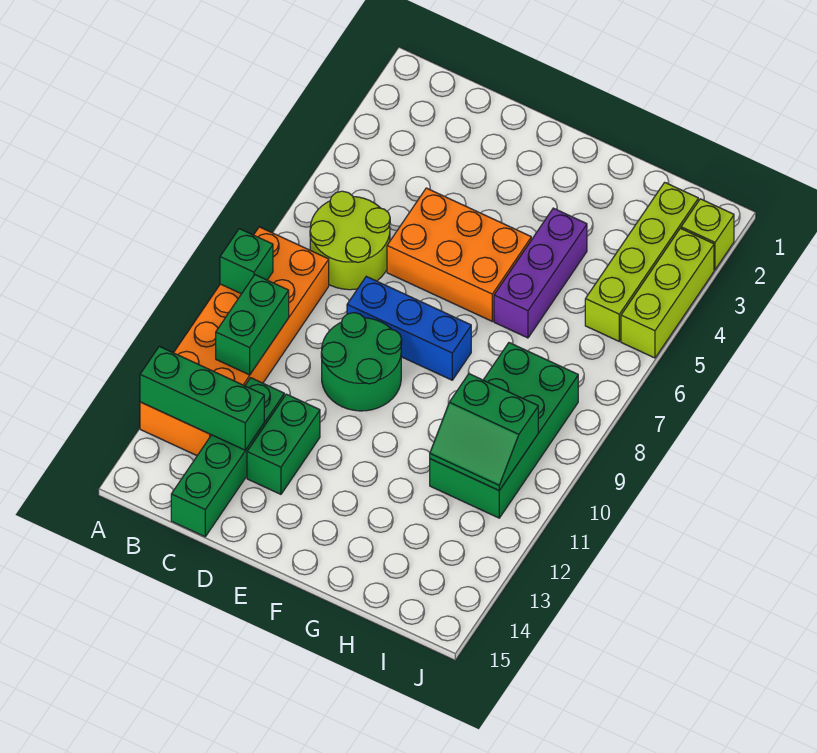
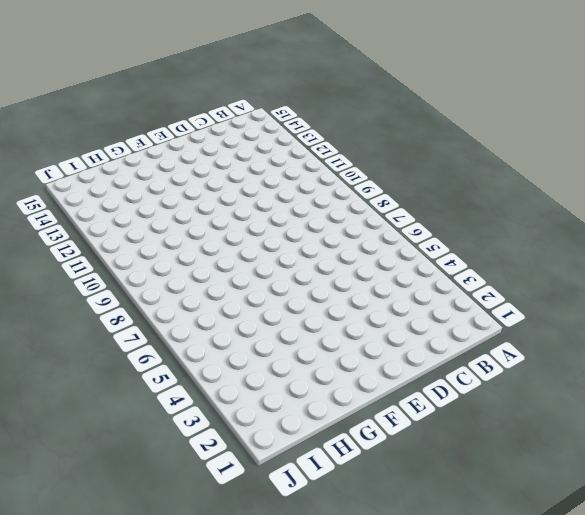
none -> orange 2x6 brick [140,227,329,456]
none -> lime 2x2 round brick [310,191,390,290]
none -> green 1x4 brick [171,378,284,537]

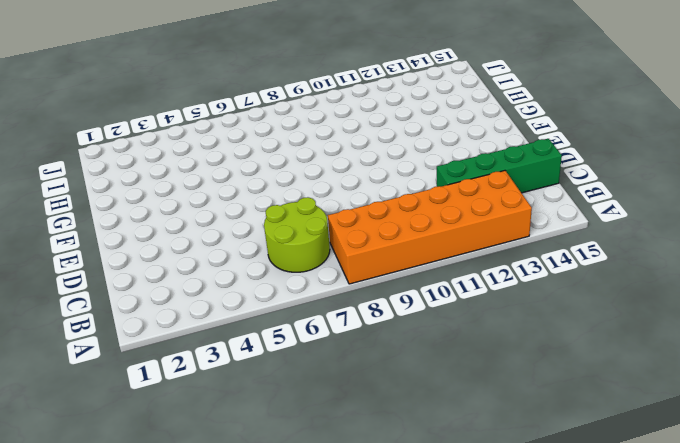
none -> orange 2x3 brick [387,188,531,321]
none -> blue 1x3 brick [347,276,471,380]
none -> green 2x2 round brick [321,313,402,411]

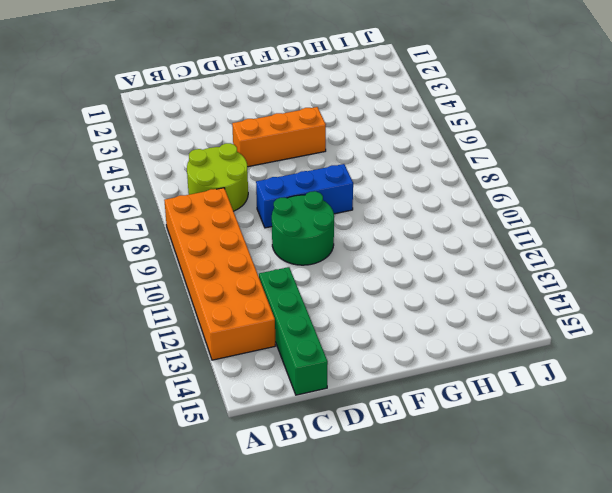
orange 1x3 brick [232,107,326,167] -> orange 2x3 brick [387,188,531,321]
none -> green 1x2 brick [247,394,320,494]
none -> purple 1x3 brick [494,208,587,338]
none -> green 2x4 brick [430,343,578,518]

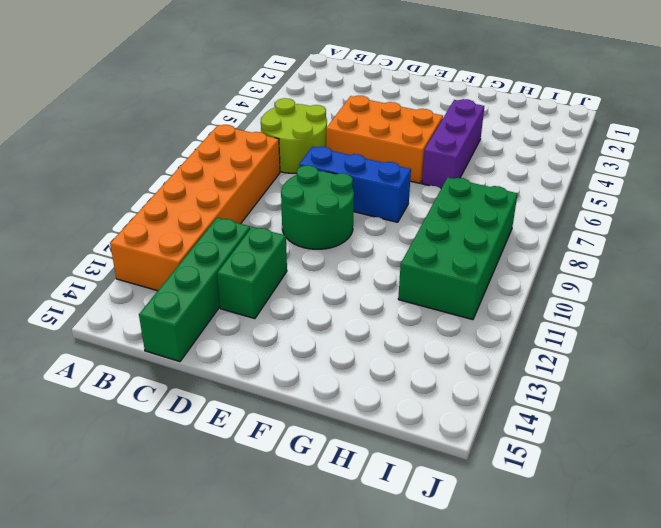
none -> lime 1x4 brick [585,182,698,341]
none -> lime 1x1 brick [681,199,734,270]
none -> lime 1x3 brick [621,228,714,358]

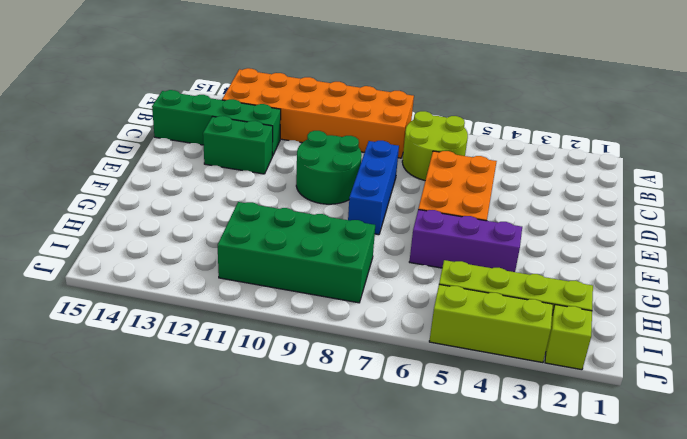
none -> green 1x1 brick [220,229,273,294]
none -> green 1x3 brick [140,346,264,450]
none -> green 1x2 brick [216,275,289,375]

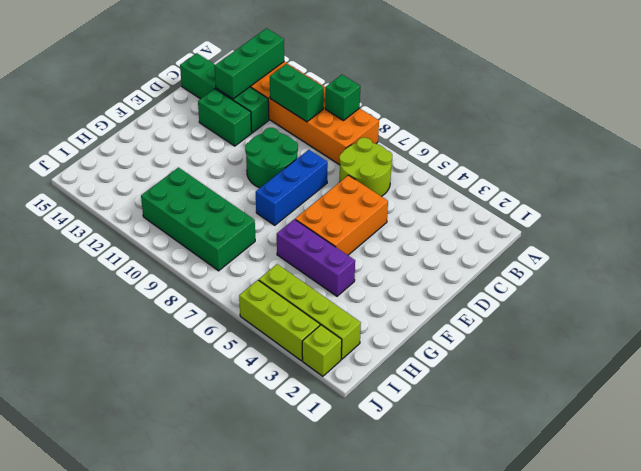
none -> green 2x2 slope [430,374,538,490]

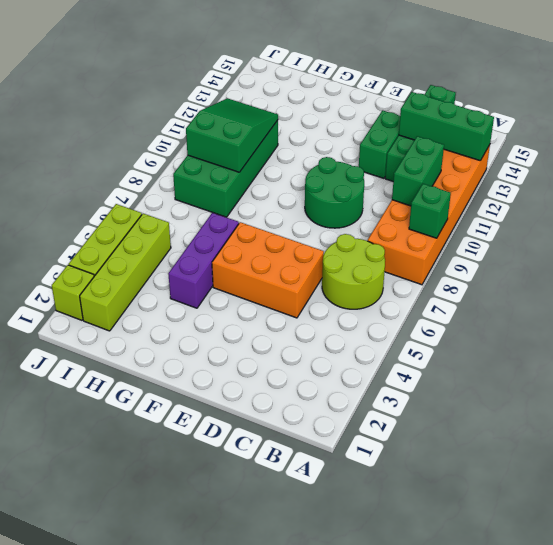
green 2x3 slope [186,98,278,172] -> green 2x2 slope [430,374,538,490]
none -> blue 1x3 brick [347,276,471,380]

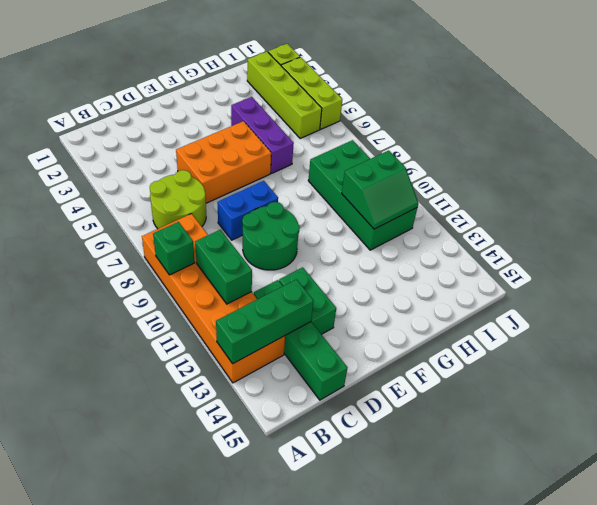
blue 1x2 brick [217,181,278,240] -> blue 1x3 brick [347,276,471,380]

